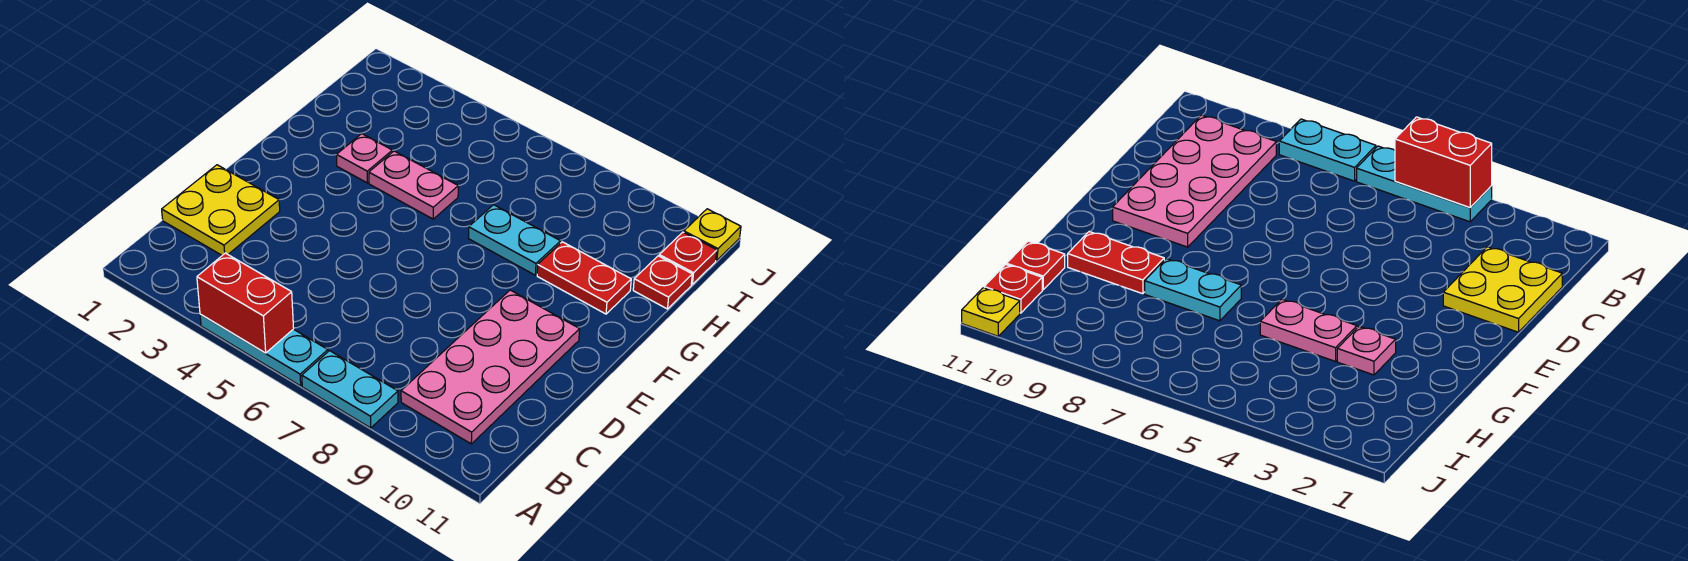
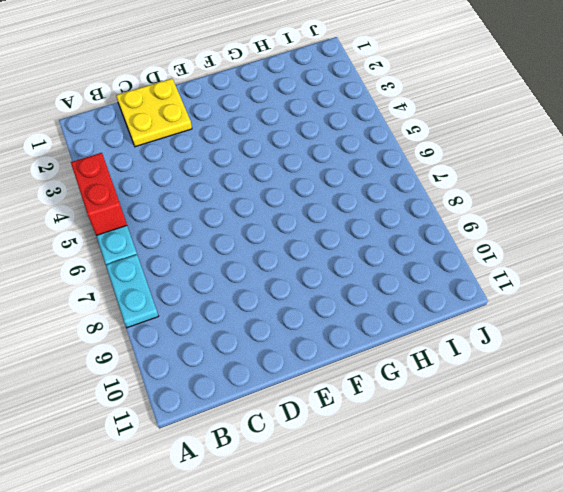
none -> pink 2x4 plate [401,290,580,444]
none -> pink 1x1 plate [336,134,392,183]
none -> pink 1x2 plate [369,151,458,219]

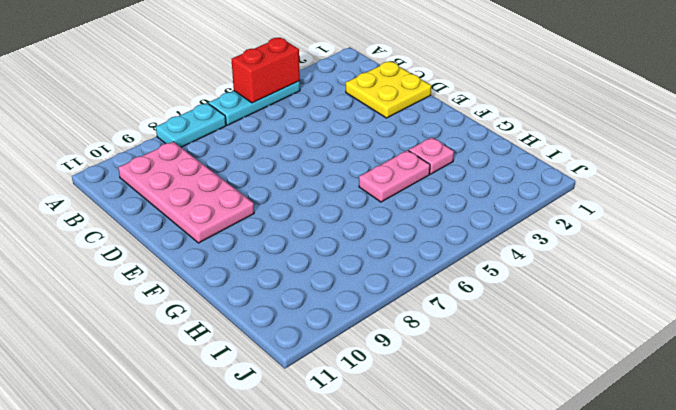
none -> cyan 1x2 plate [469,205,561,275]
none -> red 1x2 plate [537,242,631,314]
none -> red 1x1 plate [633,256,692,309]

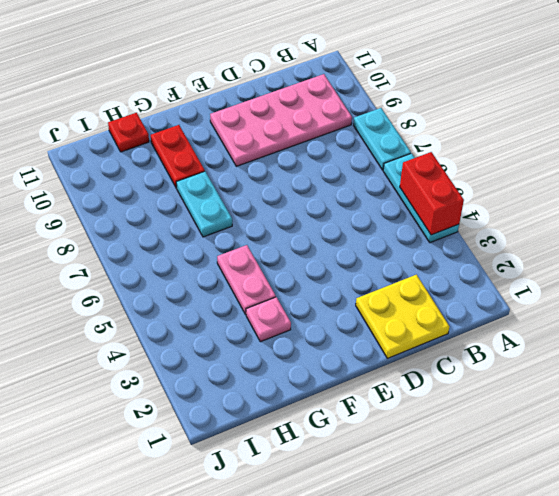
none -> red 1x1 plate [659,232,717,284]
none -> yellow 1x1 plate [684,209,741,261]

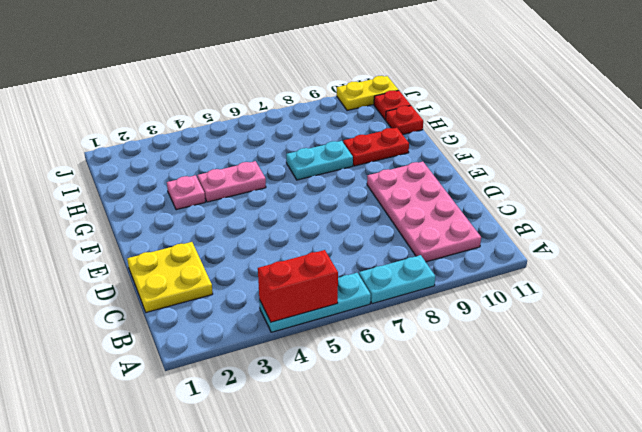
yellow 1x2 plate [337,76,399,110] -> yellow 1x1 plate [684,209,741,261]

